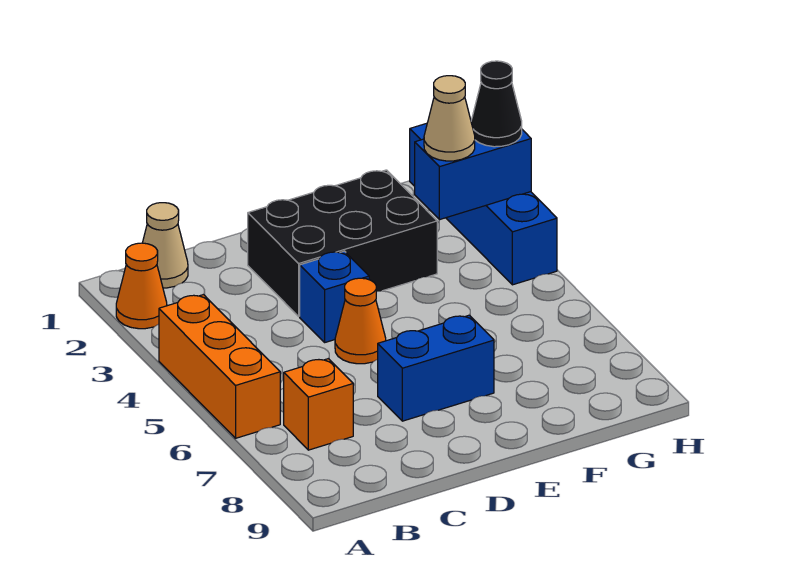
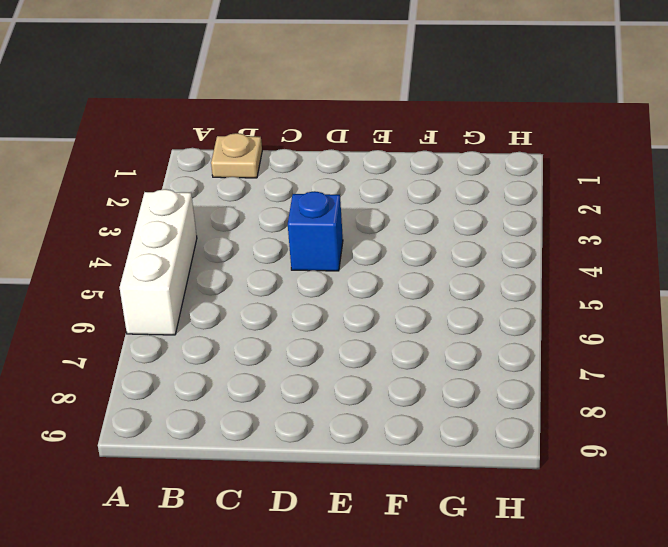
white 1x3 brick [120,189,197,335] -> orange 1x3 brick [159,295,280,438]
tan 1x1 plate [211,133,262,178] -> tan 1x1 cone [143,203,188,288]
none -> orange 1x1 cone [116,243,167,329]
none -> orange 1x1 brick [284,359,353,450]
none -> black 2x3 brick [248,170,437,316]

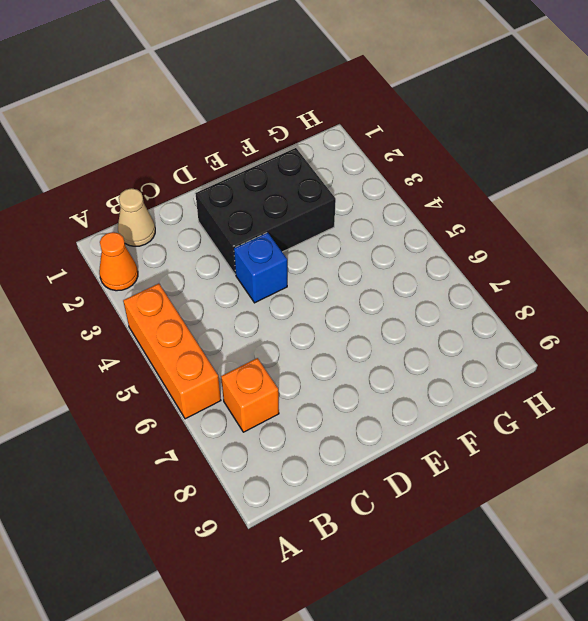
none -> orange 1x1 cone [335,278,386,364]
none -> blue 1x2 brick [378,315,494,421]
none -> blue 1x4 brick [410,123,557,285]

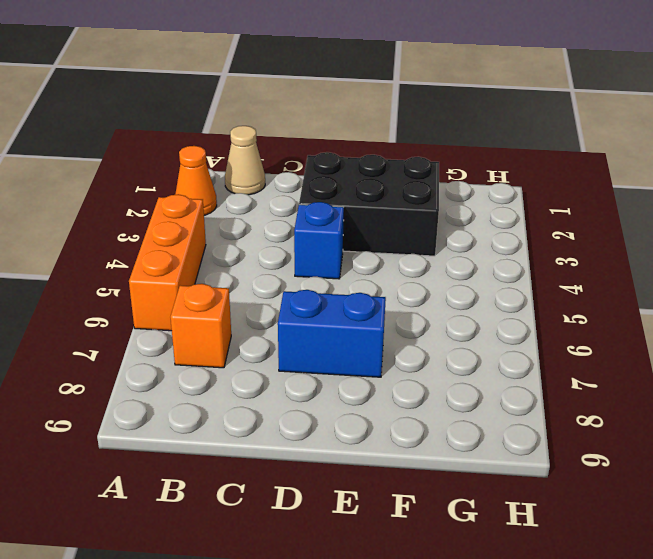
none -> orange 1x1 cone [335,278,386,364]
none -> blue 1x4 brick [410,123,557,285]
none -> blue 1x2 brick [415,130,531,220]

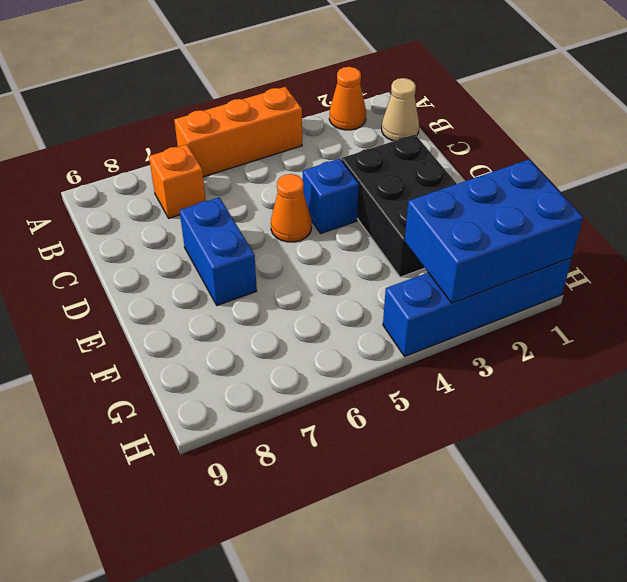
blue 2x3 brick [405,159,583,303] -> blue 1x2 brick [415,130,531,220]
none -> tan 1x1 cone [424,76,475,161]
none -> black 1x1 cone [471,61,522,147]

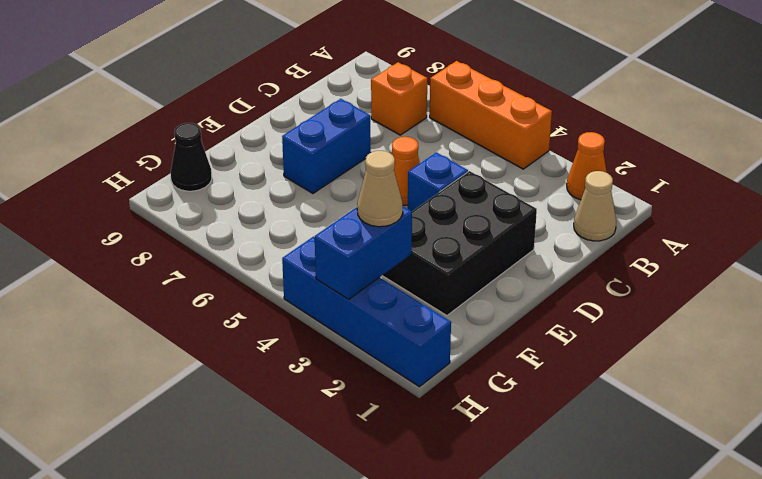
black 1x1 cone [171,123,212,191] -> black 1x1 cone moved to [471,61,522,147]

